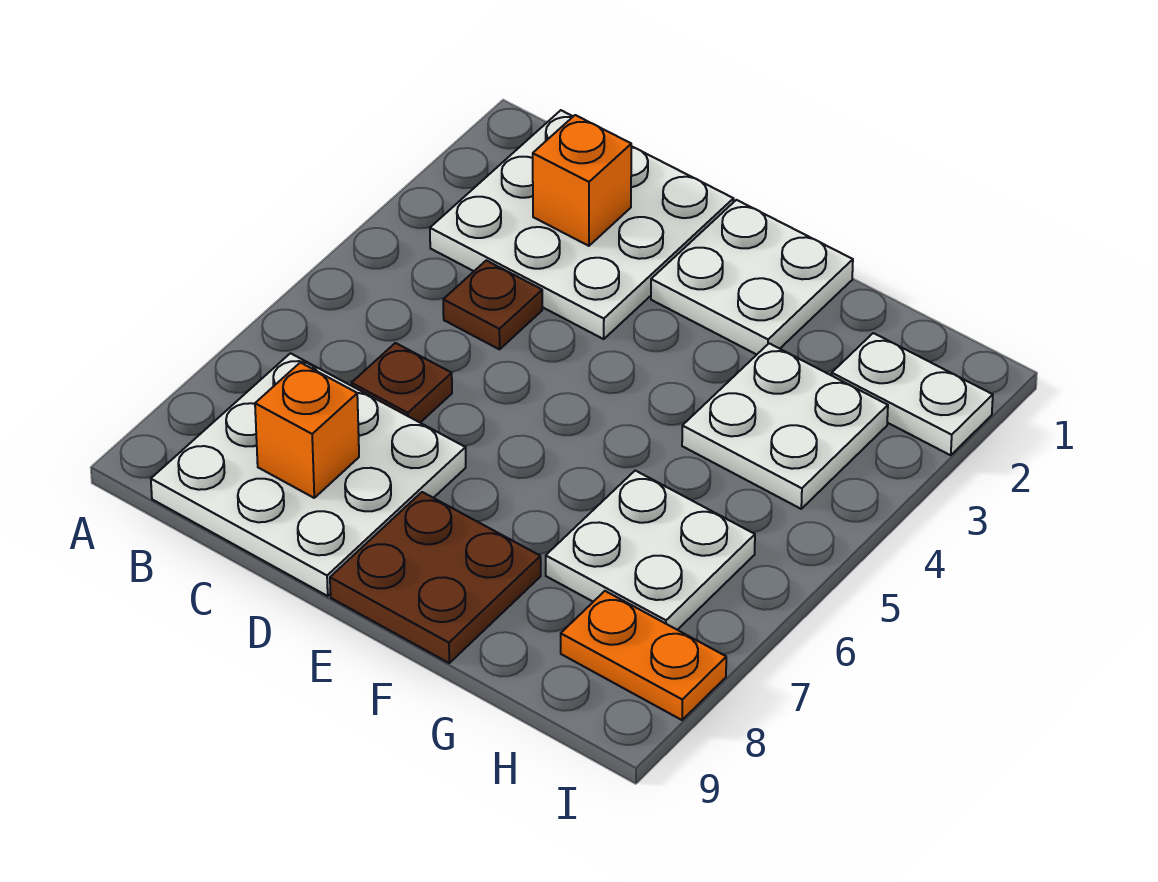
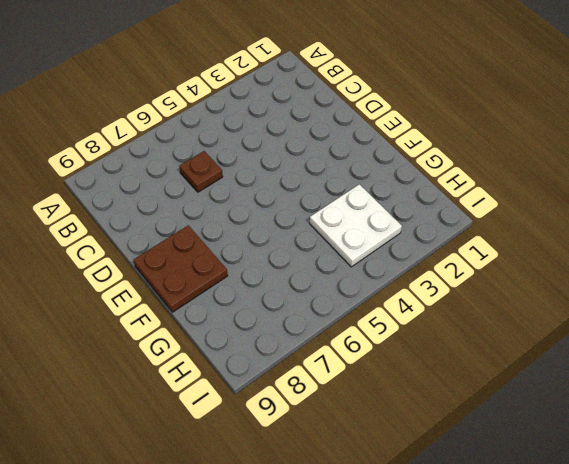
none -> white 3x3 plate [430,110,734,339]
none -> white 3x3 plate [151,353,466,596]
none -> brown 1x1 plate [443,260,542,349]

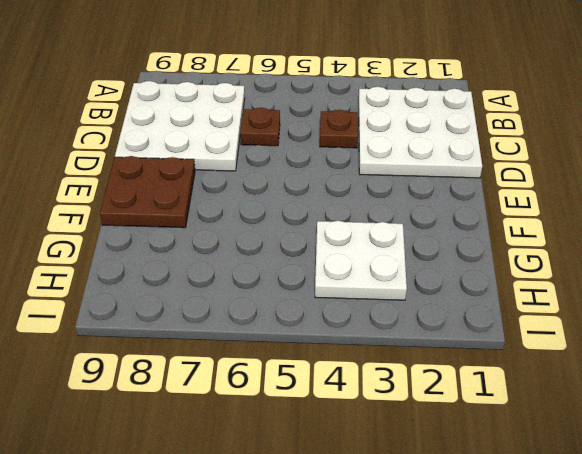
none -> white 2x2 plate [651,200,853,355]
none -> white 2x2 plate [546,471,755,630]
none -> white 1x2 plate [832,333,993,455]

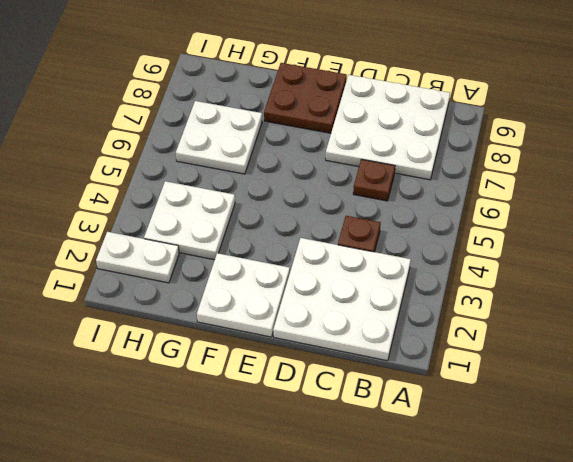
none -> orange 1x2 plate [561,591,726,720]
none -> orange 1x1 brick [533,115,631,246]
none -> orange 1x1 brick [255,363,359,498]

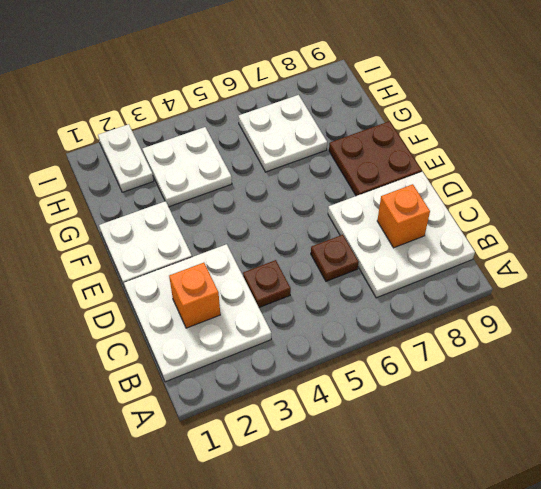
none -> orange 1x2 plate [561,591,726,720]

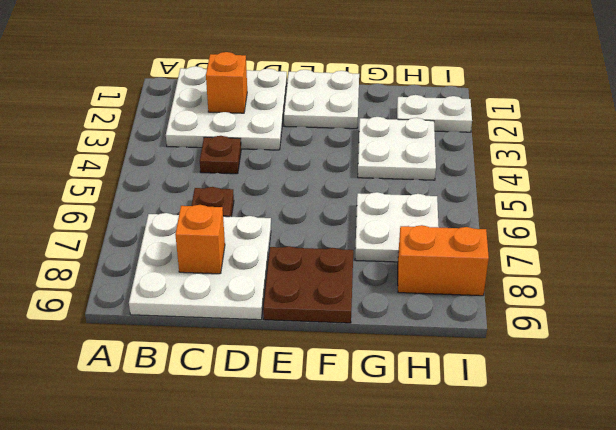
orange 1x2 brick [398,225,489,296] -> orange 1x2 plate [561,591,726,720]

